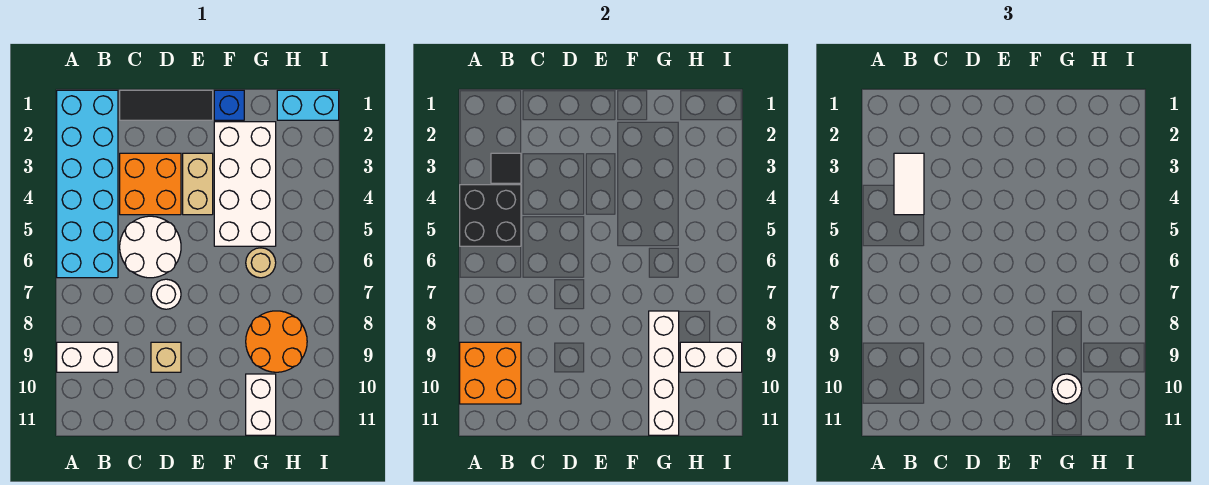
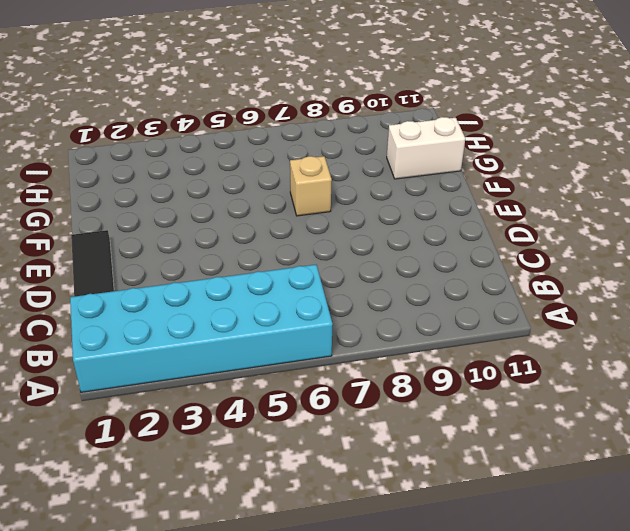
tan 1x1 brick [290,156,332,216] -> tan 1x1 brick moved to [151,342,181,372]
none -> white 1x2 brick [57,342,118,372]
none -> orange 2x2 brick [120,153,181,215]
none -> white 2x2 round brick [120,216,181,278]

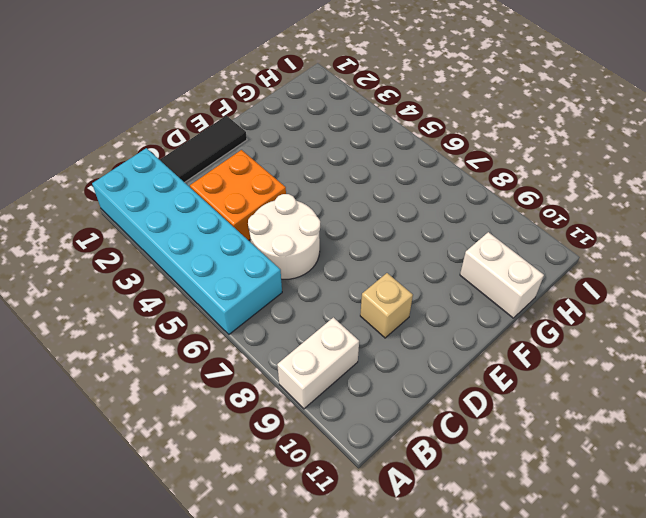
none -> white 1x1 round brick [151,279,181,309]
none -> tan 1x2 brick [183,153,213,215]
none -> blue 1x1 brick [214,90,244,120]

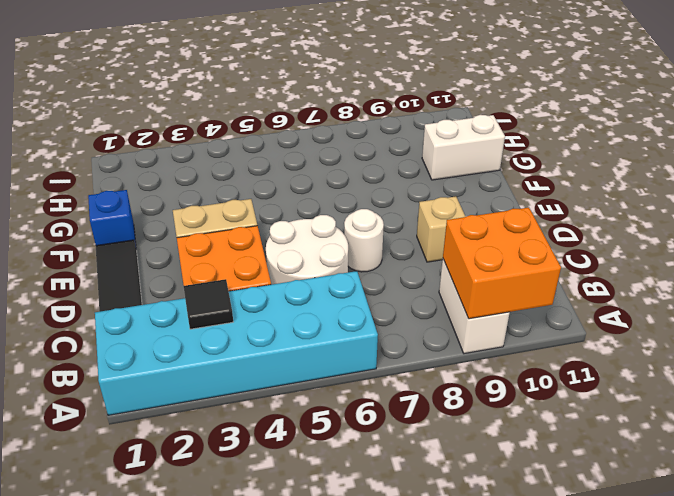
none -> white 2x4 brick [214,122,276,246]
none -> tan 1x1 round brick [246,248,276,278]
none -> orange 2x2 round brick [246,311,307,372]

